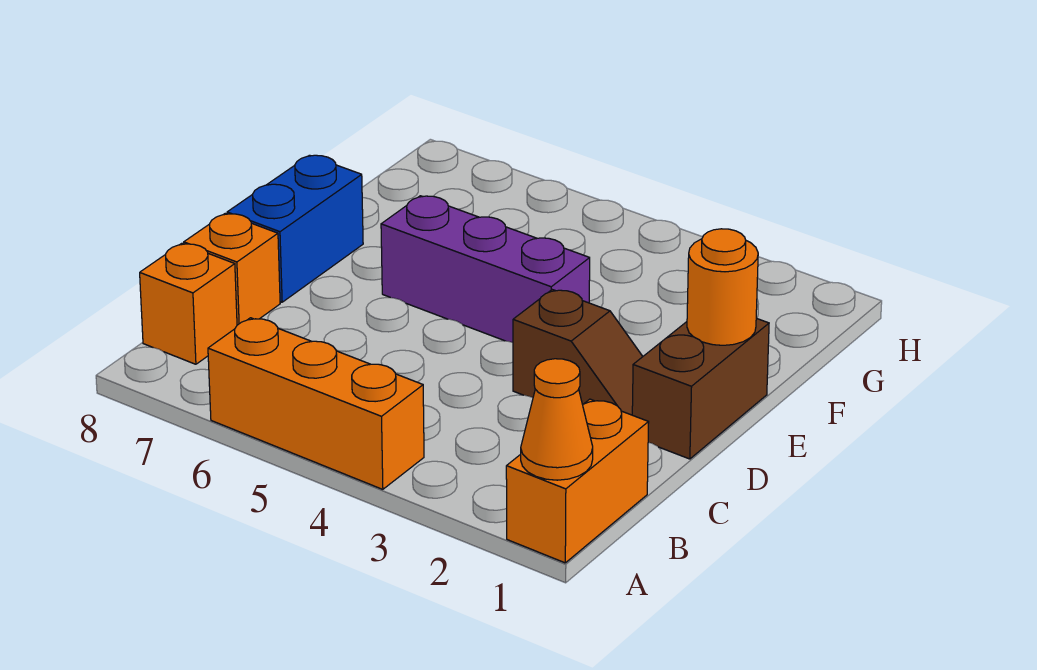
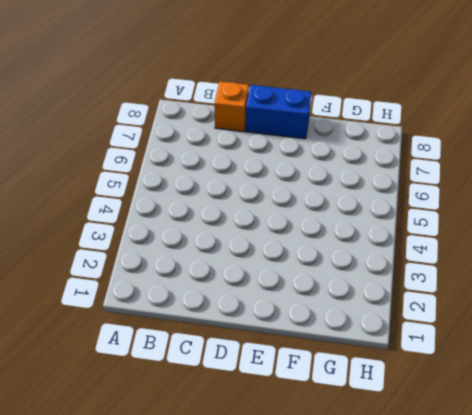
none -> orange 1x2 brick [506,399,649,563]
none -> orange 1x3 brick [208,318,424,489]

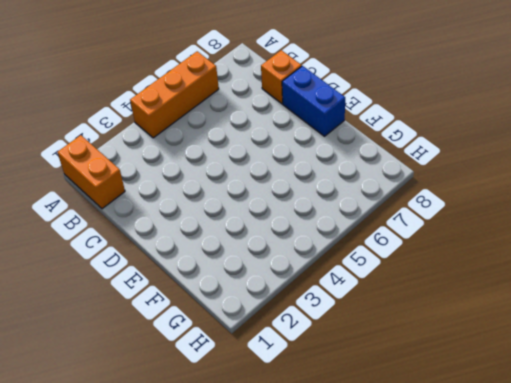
none -> orange 1x1 brick [140,243,237,364]
none -> brown 1x2 brick [632,318,769,459]

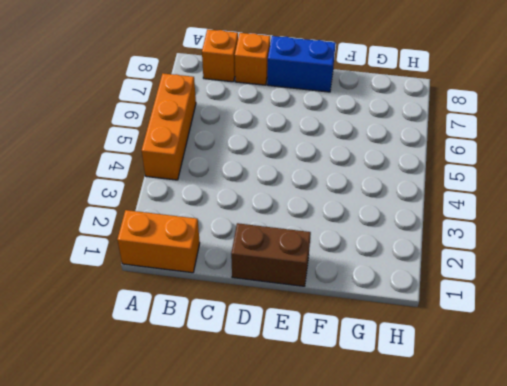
none -> brown 1x2 slope [513,290,643,415]
none -> purple 1x3 brick [381,196,590,342]

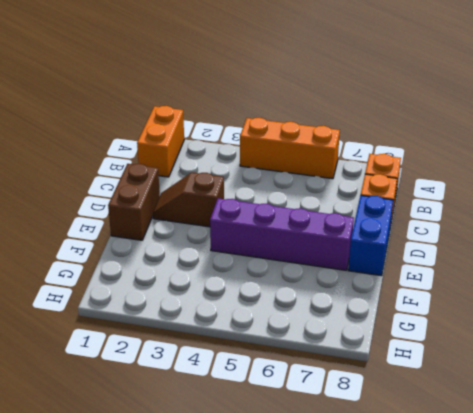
purple 1x4 brick [210,198,354,270] -> purple 1x3 brick [381,196,590,342]
none -> orange 1x1 cone [521,359,593,480]
none -> orange 1x1 round brick [687,229,758,345]

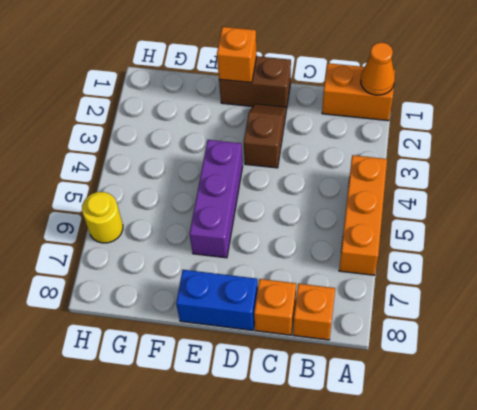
orange 1x1 brick [217,27,257,83] -> orange 1x1 round brick [687,229,758,345]
yellow 1x1 round brick [82,192,123,243] -> none

